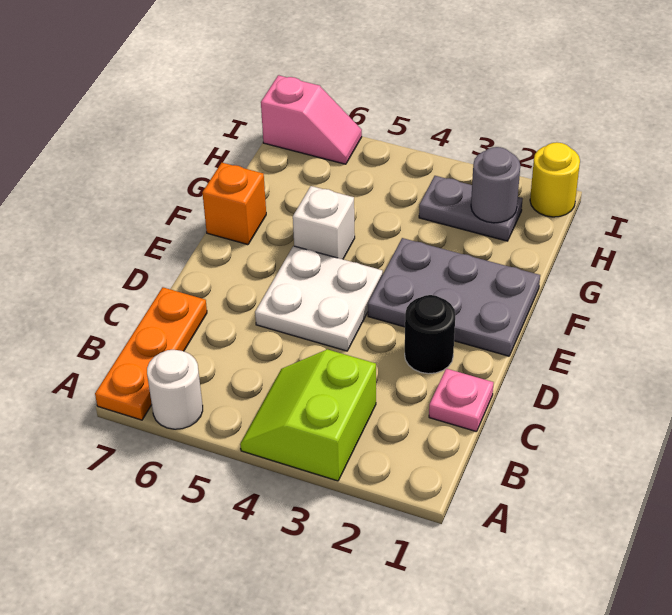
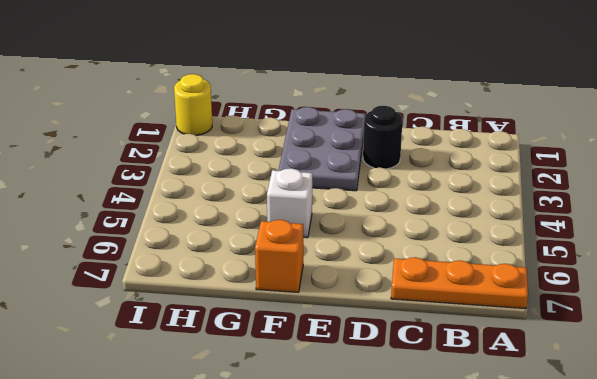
none -> lime 2x2 slope [240,349,376,481]
none -> white 1x1 round brick [147,350,203,429]
none -> pink 1x1 plate [429,369,494,432]

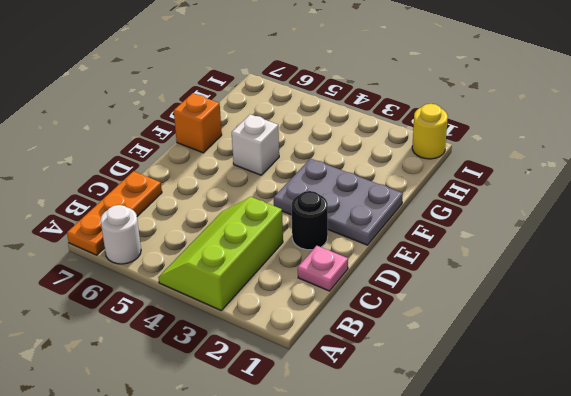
lime 2x3 slope [158,197,283,310] -> lime 2x2 slope [240,349,376,481]
none -> white 2x2 plate [255,246,383,351]
none -> grey 1x2 plate [419,176,523,241]
none -> pink 1x2 slope [261,75,362,164]

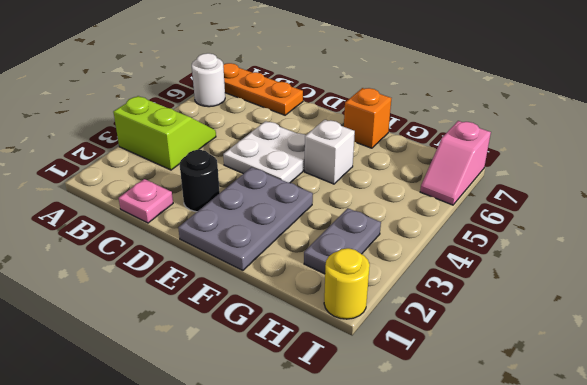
none -> grey 1x1 round brick [471,147,520,223]

